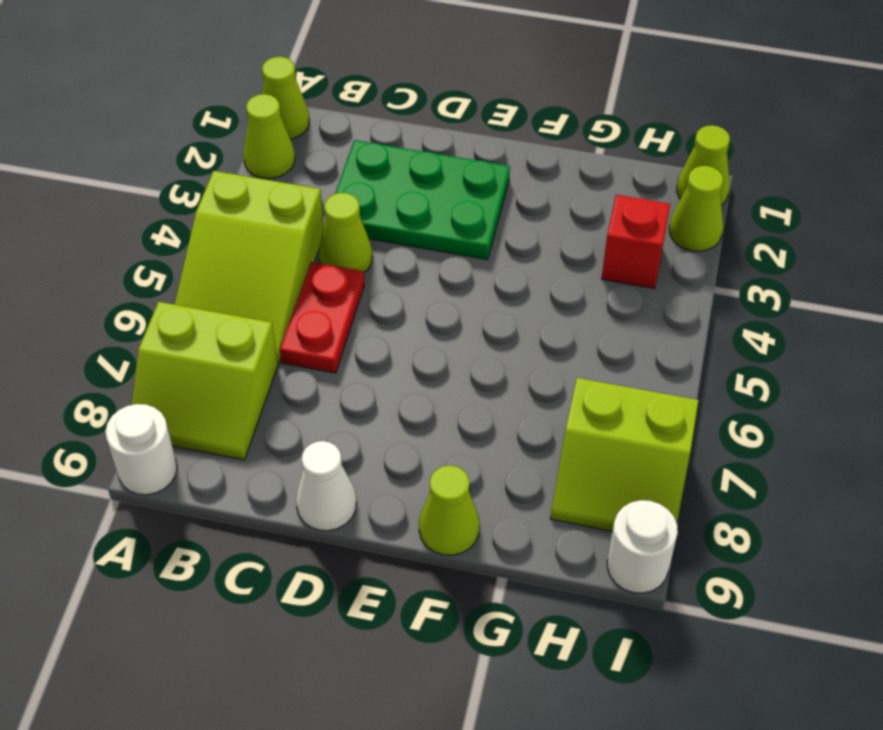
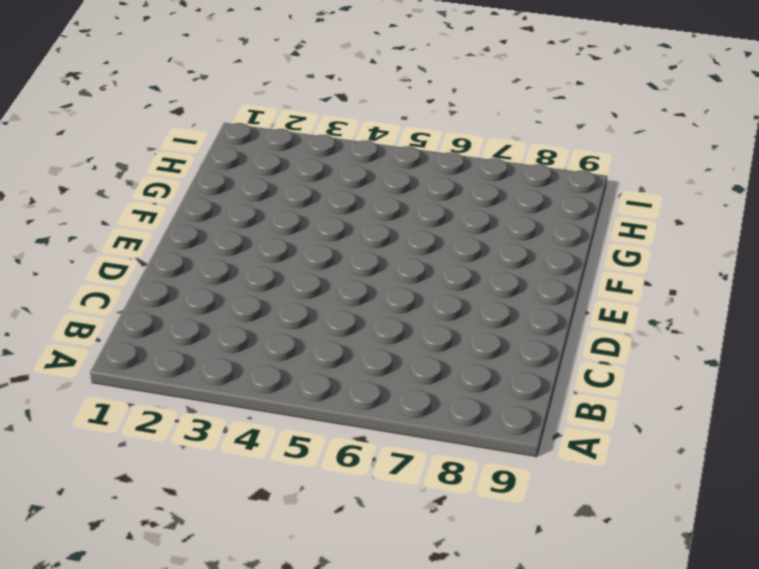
none -> lime 1x1 cone [262,57,309,139]
none -> lime 1x1 cone [243,94,295,178]
none -> lime 2x3 slope [175,171,324,363]

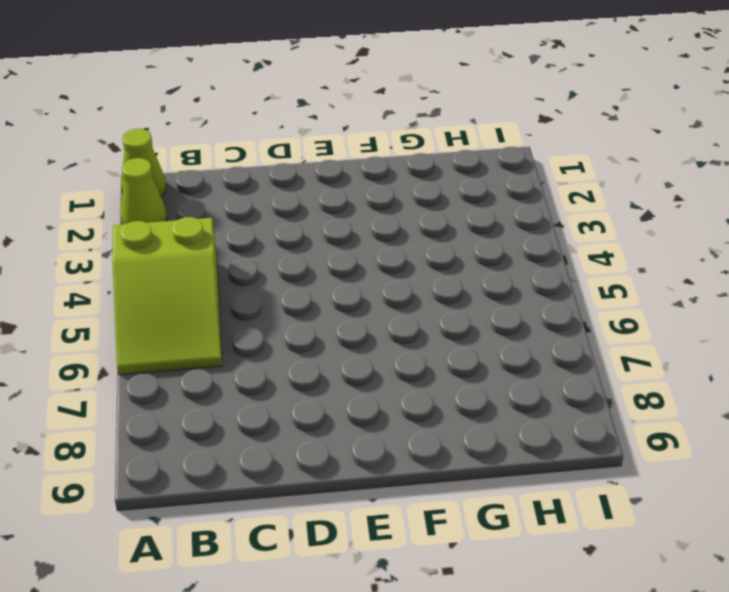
none -> lime 2x2 slope [132,302,278,460]
none -> white 1x1 round brick [105,404,177,495]
none -> green 2x3 plate [335,140,510,260]

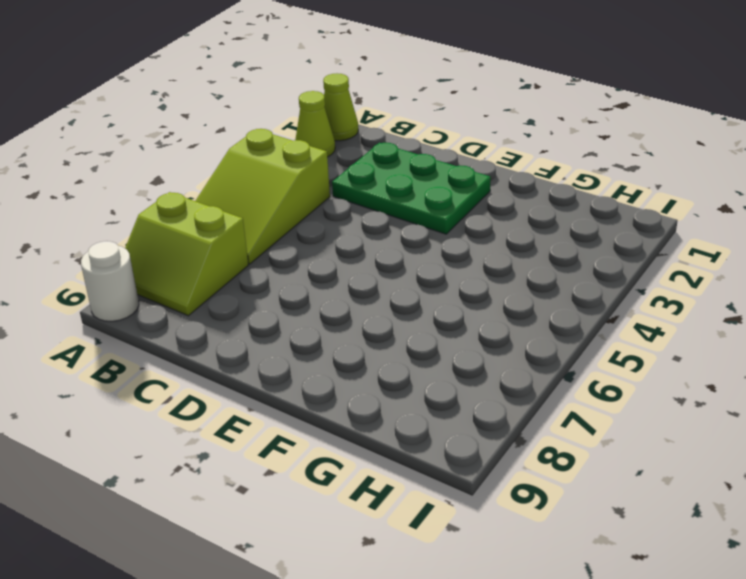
none -> lime 1x1 cone [319,193,373,272]
none -> red 1x2 plate [280,262,364,373]
none -> white 1x1 cone [296,441,357,531]

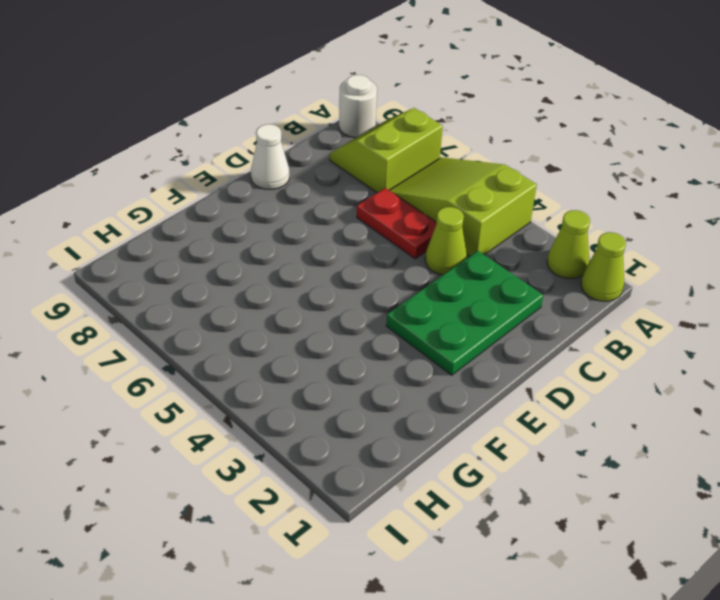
none -> lime 1x1 cone [419,465,479,555]
none -> red 1x1 brick [602,195,670,288]
none -> lime 2x2 slope [550,378,699,531]

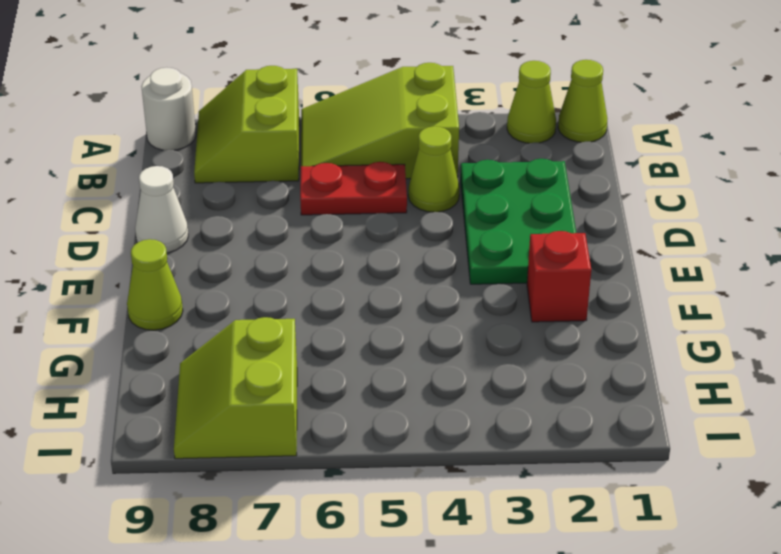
red 1x1 brick [527,231,591,322] -> red 1x1 brick moved to [602,195,670,288]
none -> lime 1x1 cone [677,125,730,205]
none -> lime 1x1 cone [669,166,723,251]
none -> white 1x1 round brick [607,500,678,593]

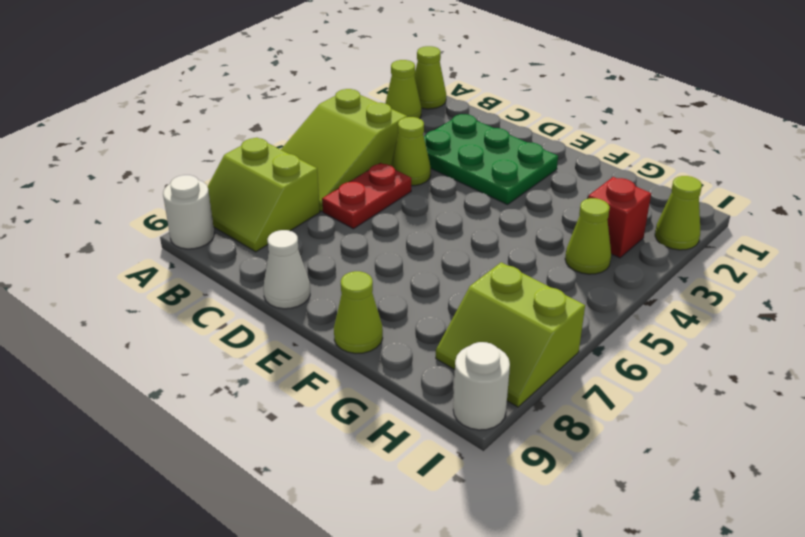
lime 1x1 cone [565,198,611,274] -> lime 1x1 cone moved to [677,125,730,205]

